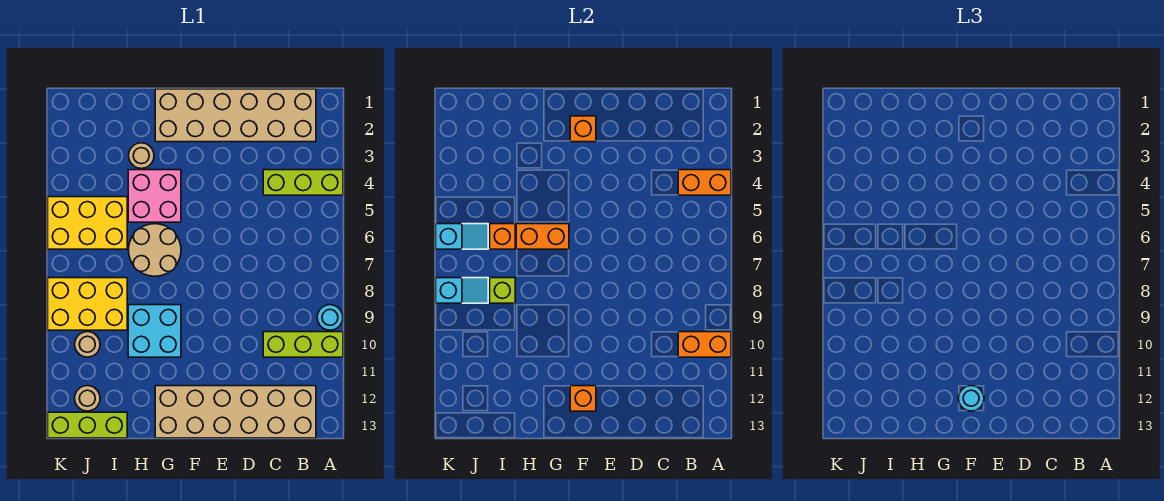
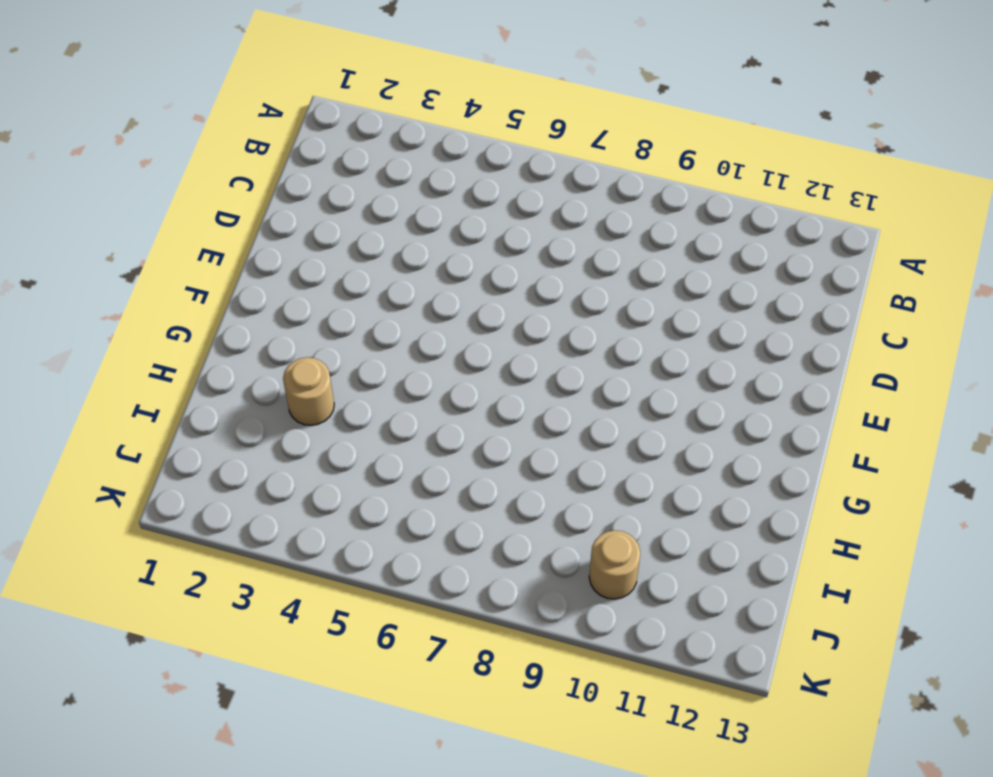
none -> lime 1x3 brick [263,170,343,195]
none -> cyan 1x1 round brick [317,305,343,330]
none -> lime 1x3 brick [263,332,343,357]

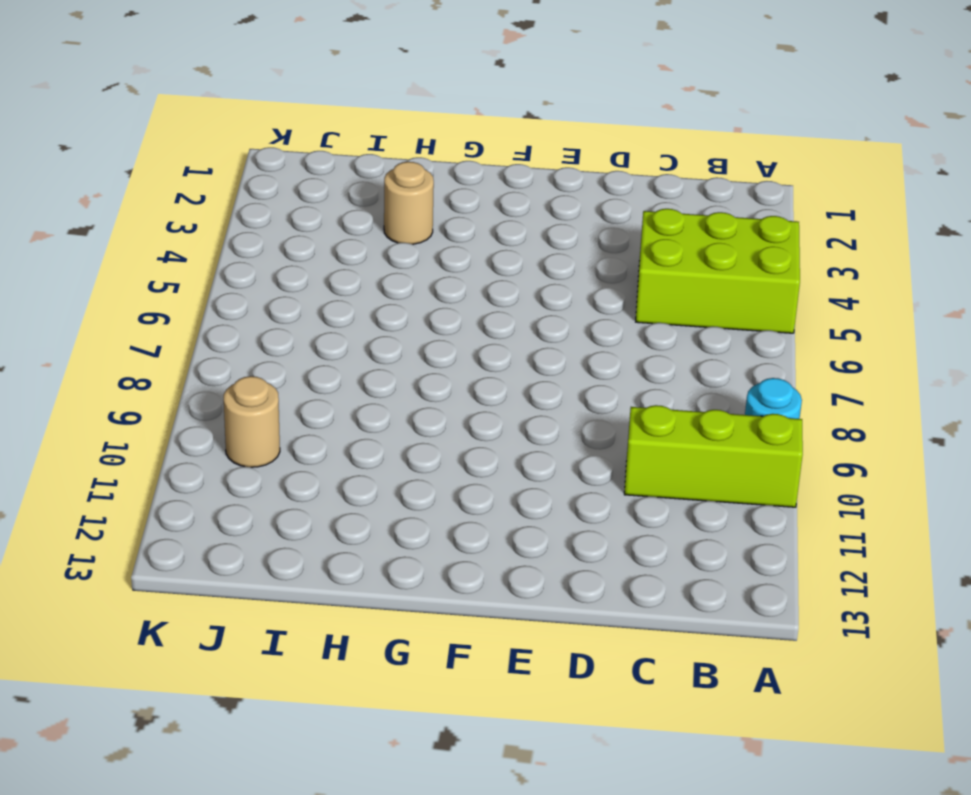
lime 2x3 brick [636,209,800,333] -> lime 1x3 brick [263,170,343,195]
none -> tan 2x6 brick [155,89,316,142]
none -> tan 2x6 brick [155,386,316,438]
none -> pink 2x2 brick [128,170,181,222]

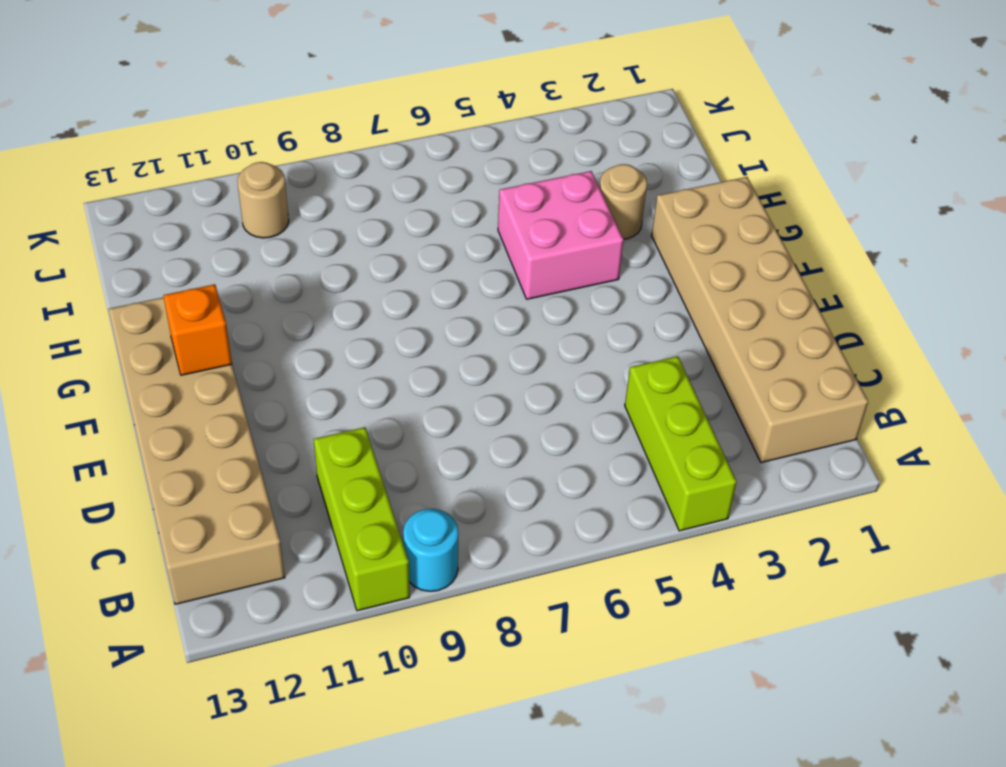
none -> tan 2x2 round brick [129,224,181,276]
none -> cyan 2x2 brick [128,305,181,357]
none -> yellow 2x3 brick [48,197,127,249]

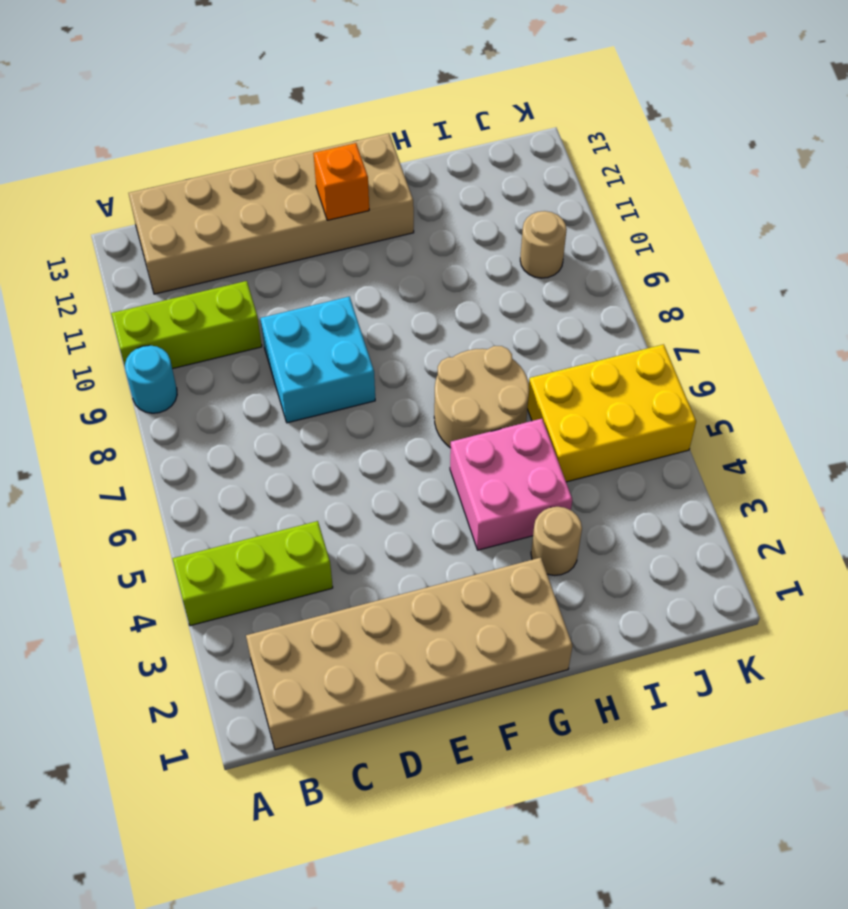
cyan 2x2 brick [260,297,375,423] -> cyan 2x2 brick moved to [128,305,181,357]
none -> yellow 2x3 brick [48,278,127,330]
none -> lime 1x3 brick [48,412,127,438]
none -> tan 1x1 round brick [75,386,100,411]

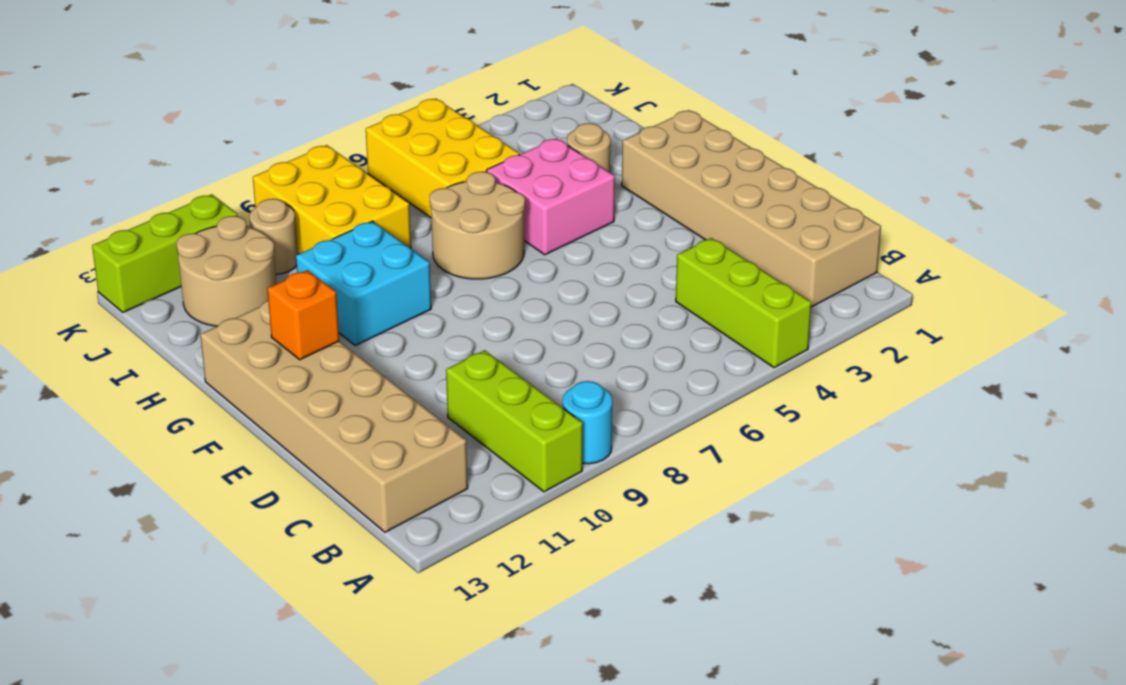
tan 2x2 round brick [176,216,276,326] -> tan 1x1 round brick [75,386,100,411]
lime 1x3 brick [92,194,237,312] -> lime 1x3 brick turned to [48,412,127,438]
none -> orange 1x2 brick [678,170,731,195]
none -> orange 1x2 brick [678,332,731,357]
none -> orange 1x1 brick [570,116,596,142]

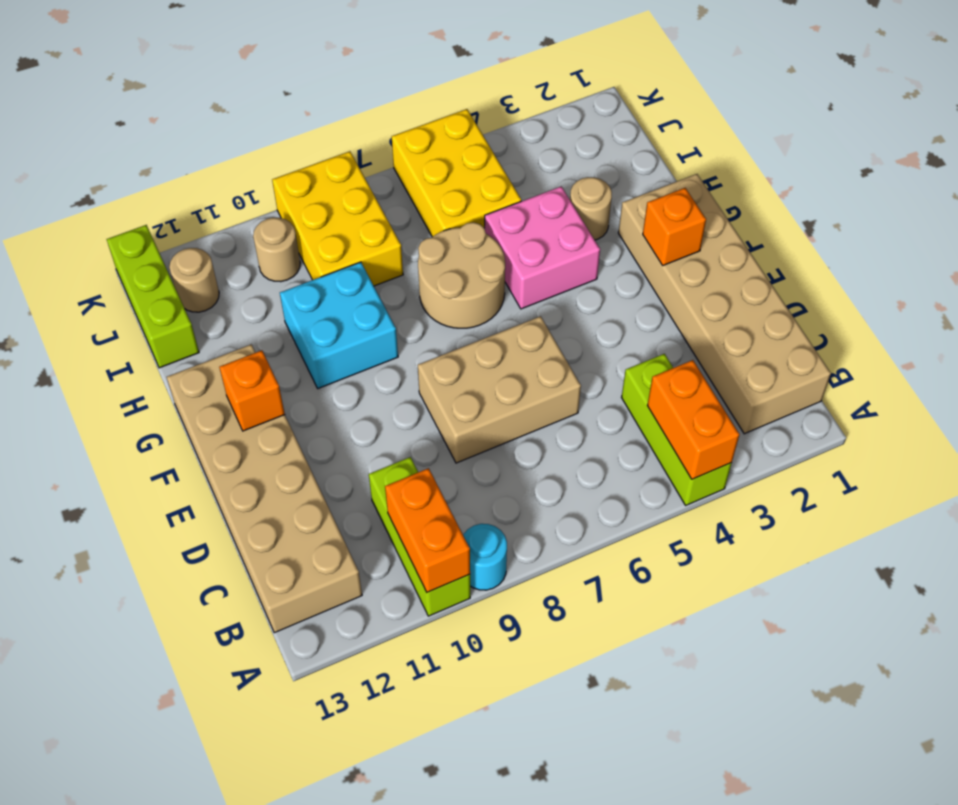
tan 2x3 brick [418,316,581,463] -> none
none -> orange 1x2 brick [516,224,569,249]
none -> orange 1x1 brick [490,224,515,249]
none -> lime 1x1 brick [490,278,515,303]

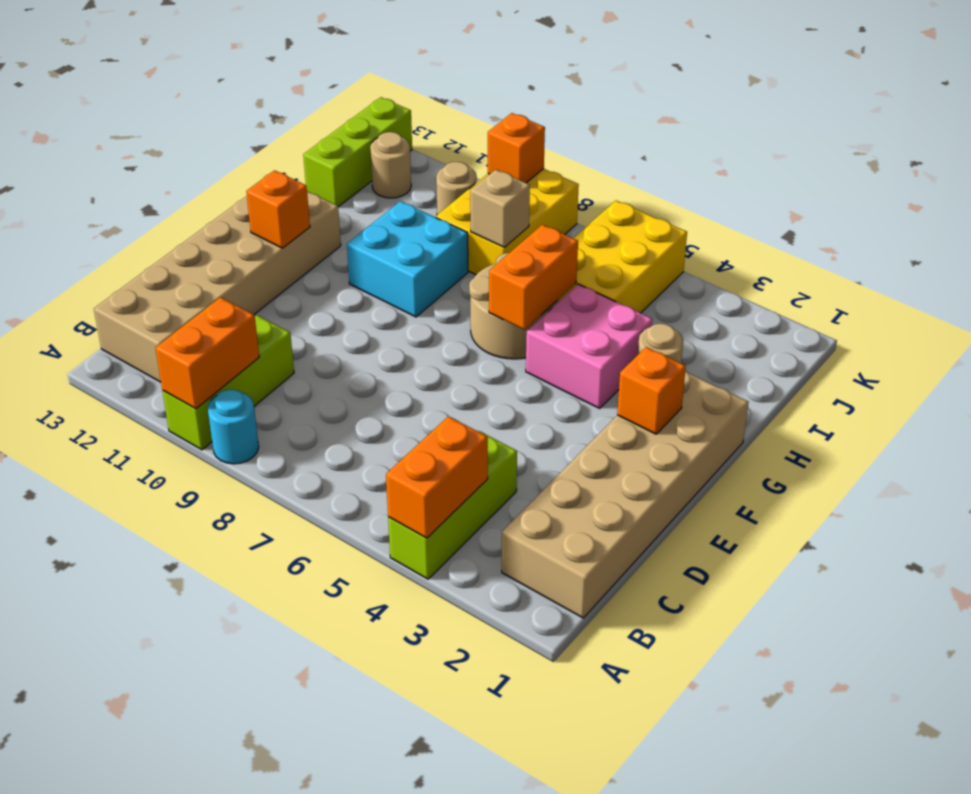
tan 1x1 brick [470,170,530,247] -> lime 1x1 brick [490,278,515,303]
orange 1x1 brick [488,113,545,183] -> orange 1x1 brick moved to [490,224,515,249]
none -> cyan 1x2 slope [436,224,488,249]
none -> cyan 1x2 slope [436,278,488,303]
none -> cyan 1x1 round brick [958,386,984,411]

